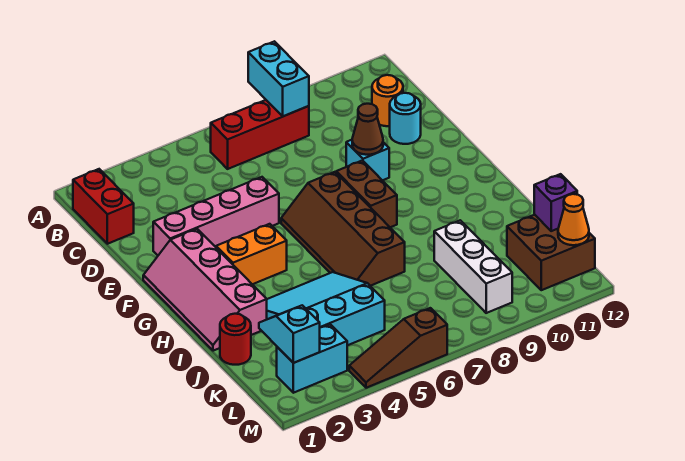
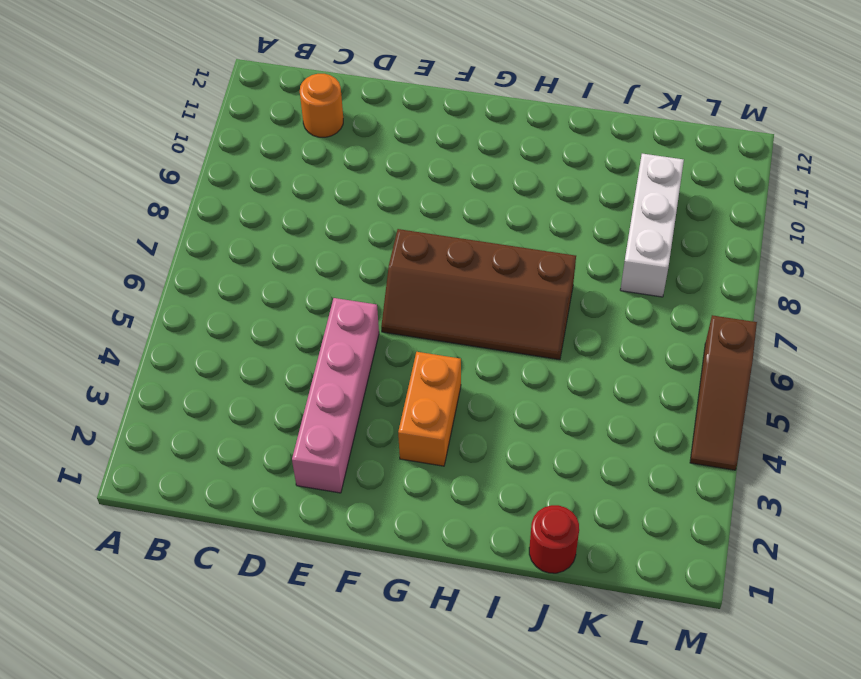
white 1x3 brick [620,154,684,297] -> white 1x3 brick turned to [434,220,512,313]
none -> red 1x2 brick [73,169,134,244]
none -> red 1x3 brick [211,100,309,169]
none -> cyan 1x1 round brick [390,93,421,144]

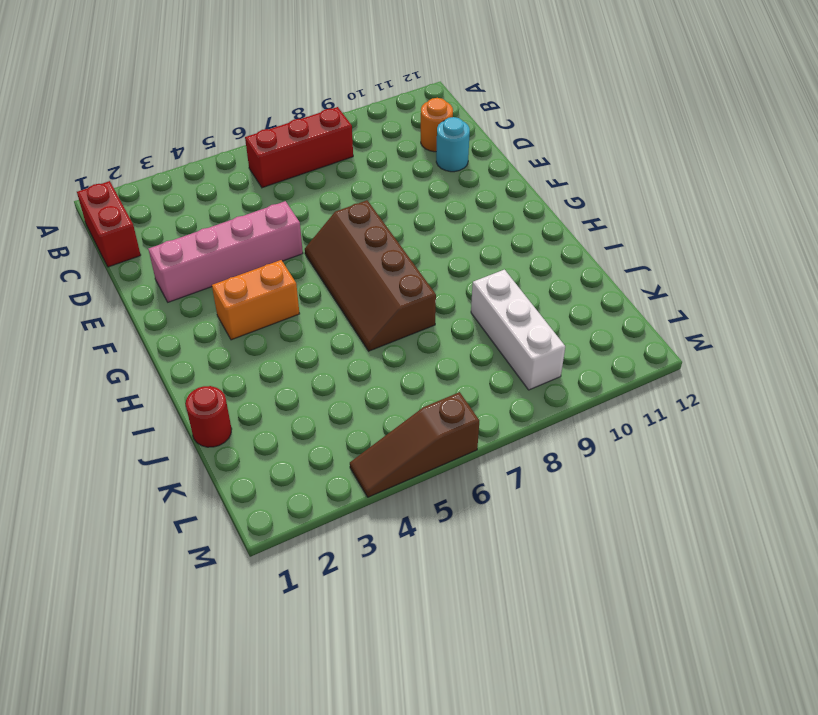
none -> cyan 1x1 brick [346,140,389,180]
none -> pink 2x4 slope [143,229,267,351]
none -> brown 1x2 brick [336,160,397,227]

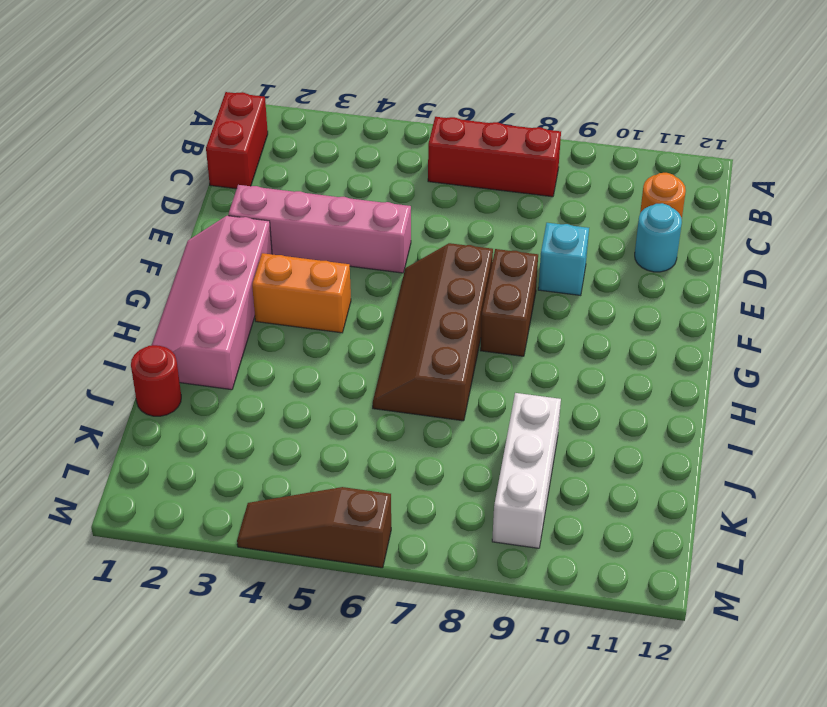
none -> cyan 3x3 slope [267,272,385,345]
none -> brown 2x2 brick [507,215,595,290]
none -> cyan 1x2 brick [277,324,347,393]

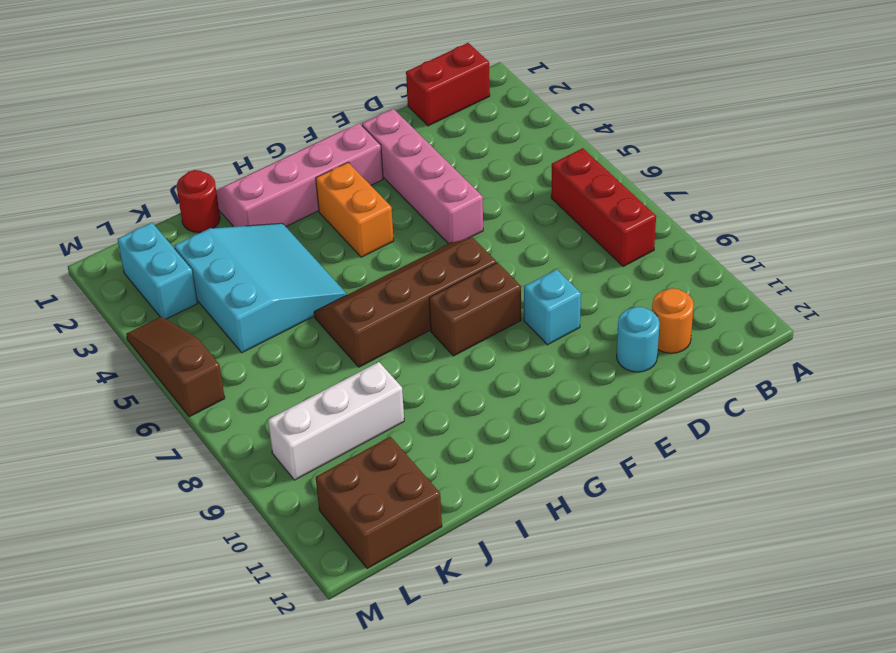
none -> cyan 1x2 brick [248,41,309,116]
none -> brown 1x1 cone [352,104,383,155]
none -> cyan 1x2 slope [259,305,320,363]

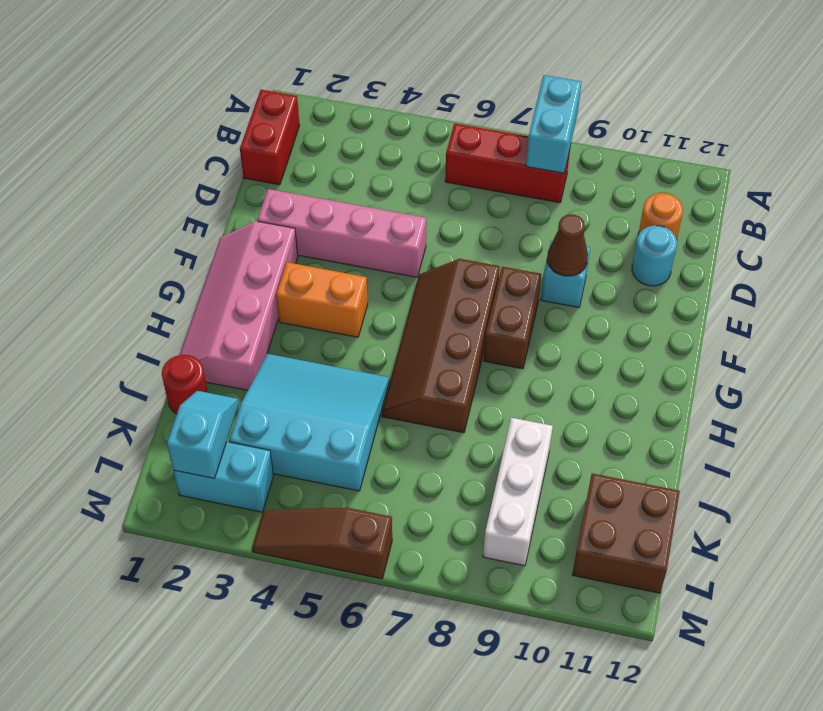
none -> purple 1x1 brick [534,174,577,231]
none -> orange 1x1 cone [558,194,589,245]

